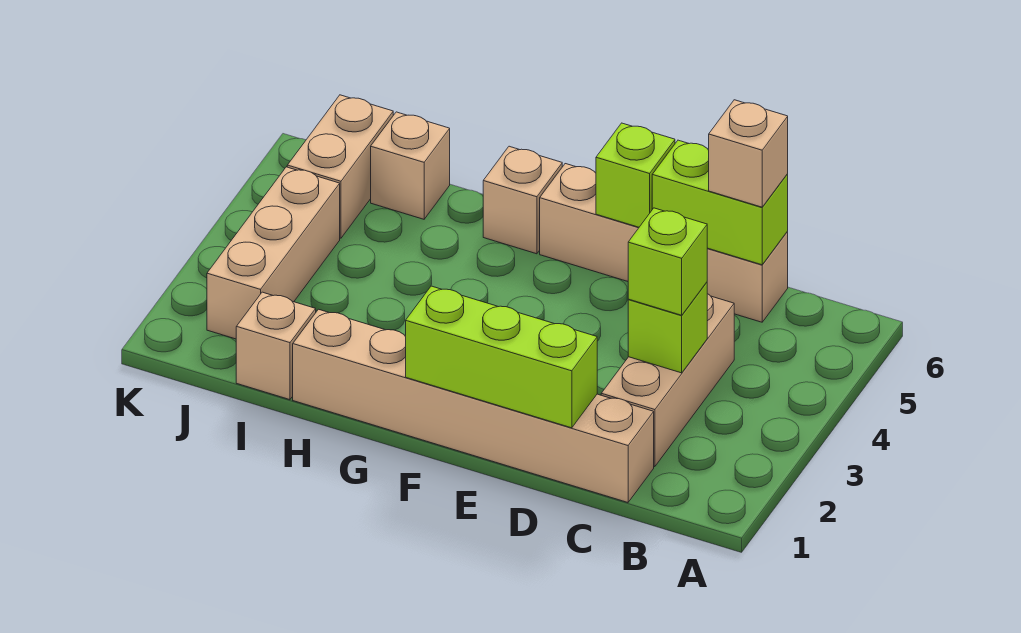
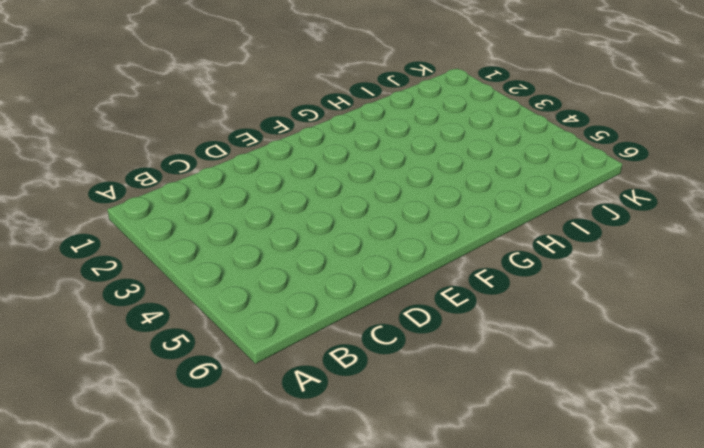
none -> tan 1x6 brick [293,309,654,502]
none -> tan 1x3 brick [601,294,734,467]
none -> tan 1x4 brick [540,164,788,322]

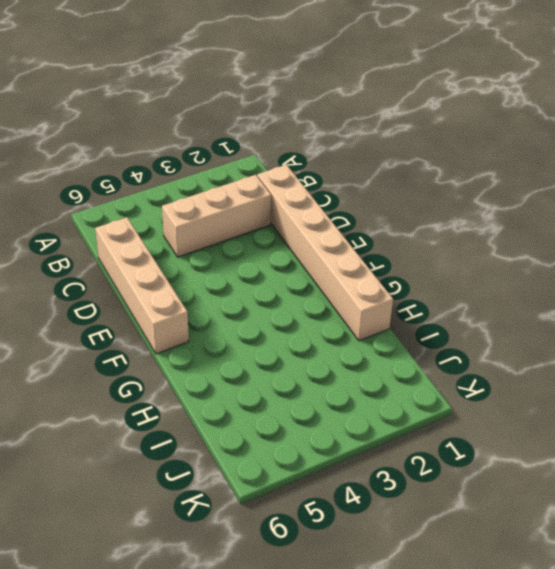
none -> tan 1x1 brick [483,146,562,254]
none -> tan 1x1 brick [236,292,316,400]
none -> tan 1x1 brick [371,112,450,219]

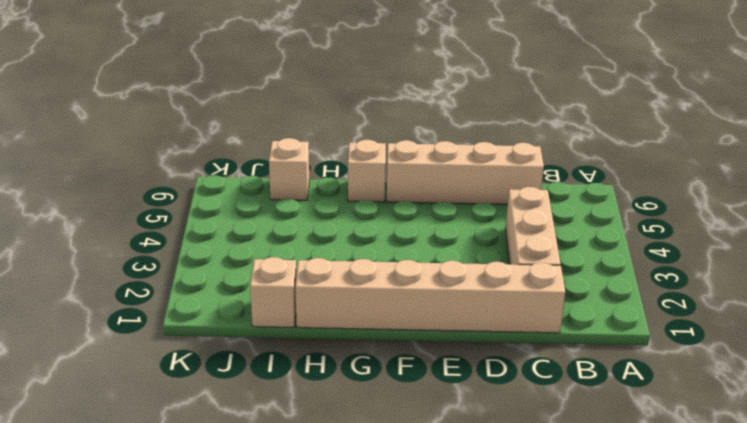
none -> tan 1x3 brick [207,167,340,339]
none -> tan 1x2 brick [287,95,393,238]
none -> lime 1x1 brick [628,282,707,373]

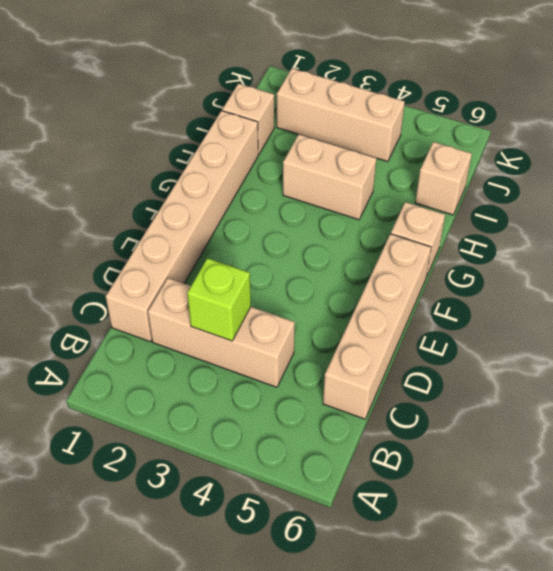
tan 1x2 brick [283,134,376,220] -> tan 1x2 brick moved to [287,95,393,238]
none -> lime 1x2 brick [652,140,788,265]
none -> lime 1x3 brick [406,286,597,428]
none -> lime 1x1 brick [596,123,675,227]

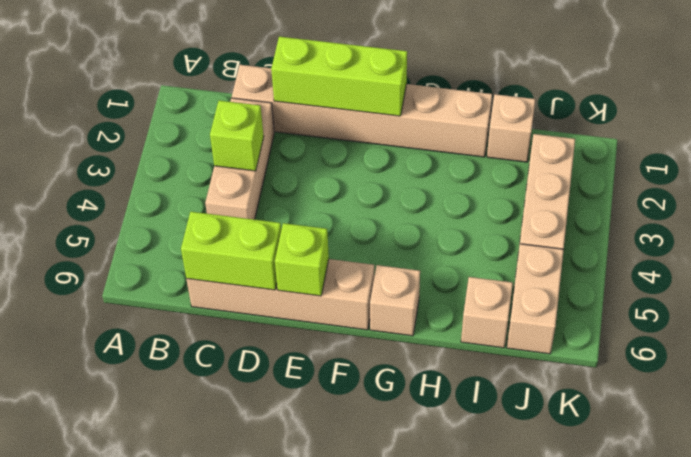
none -> lime 1x1 brick [628,208,707,315]
none -> tan 1x1 brick [709,100,788,207]

